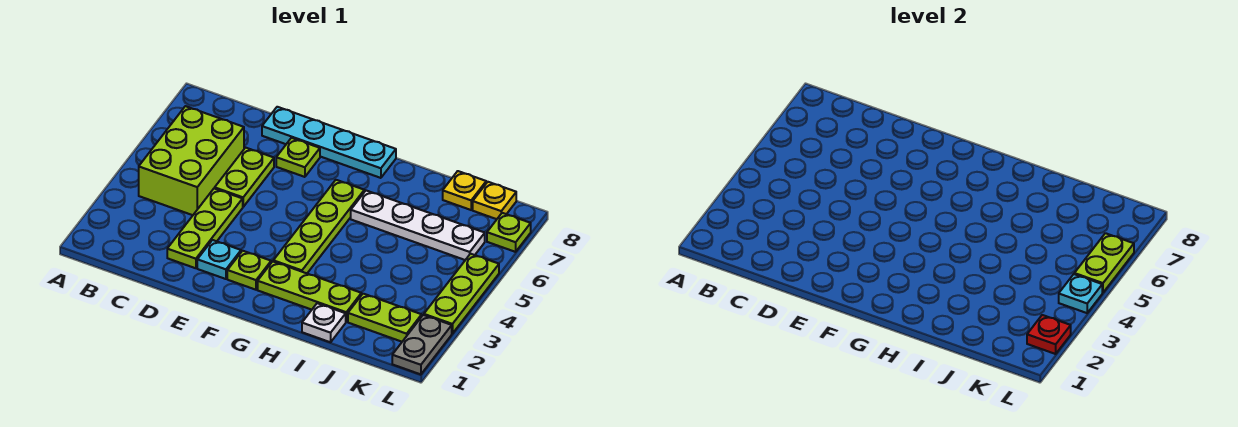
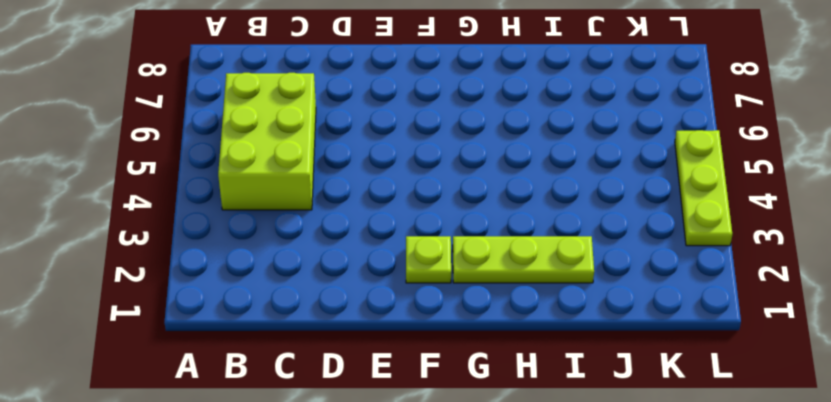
none -> lime 1x3 plate [167,188,243,268]
none -> lime 1x2 plate [215,148,274,207]
none -> cyan 1x4 plate [262,107,396,178]

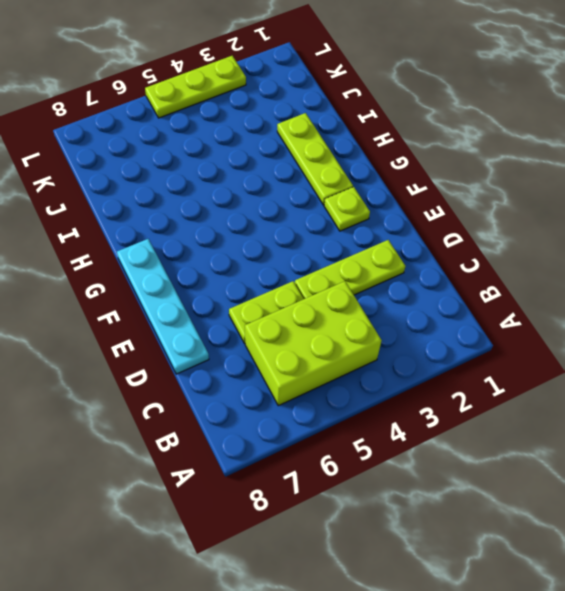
none -> cyan 1x1 plate [197,240,241,279]
none -> lime 1x1 plate [276,138,320,177]
none -> lime 1x4 plate [273,180,364,273]

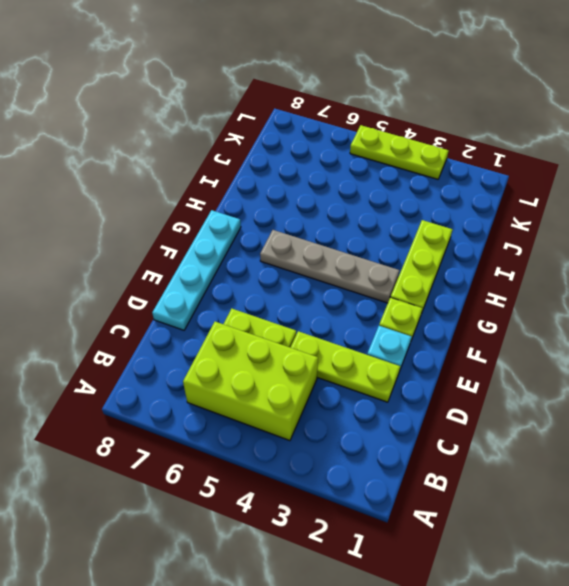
grey 1x4 plate [260,230,399,303] -> lime 1x4 plate [273,180,364,273]
none -> lime 1x1 plate [276,138,320,177]
none -> white 1x4 plate [351,191,485,260]
none -> white 1x1 plate [302,303,346,342]

